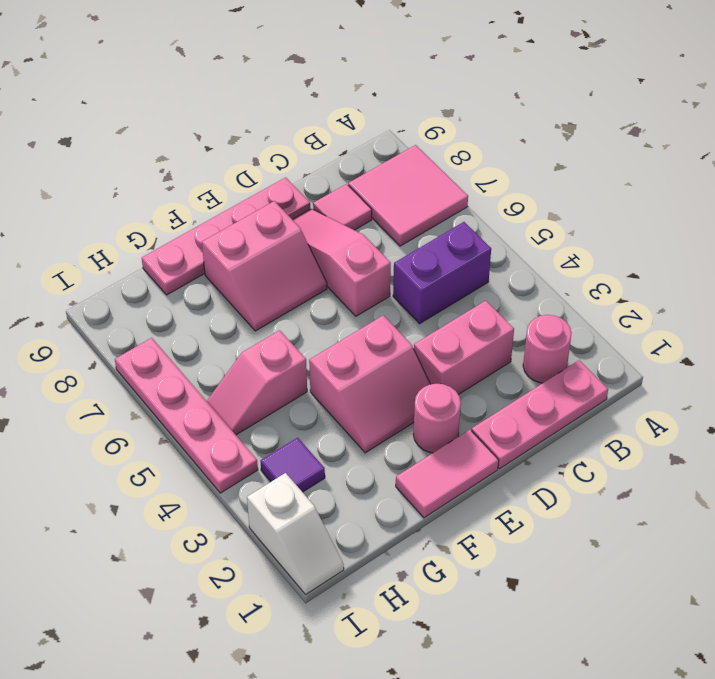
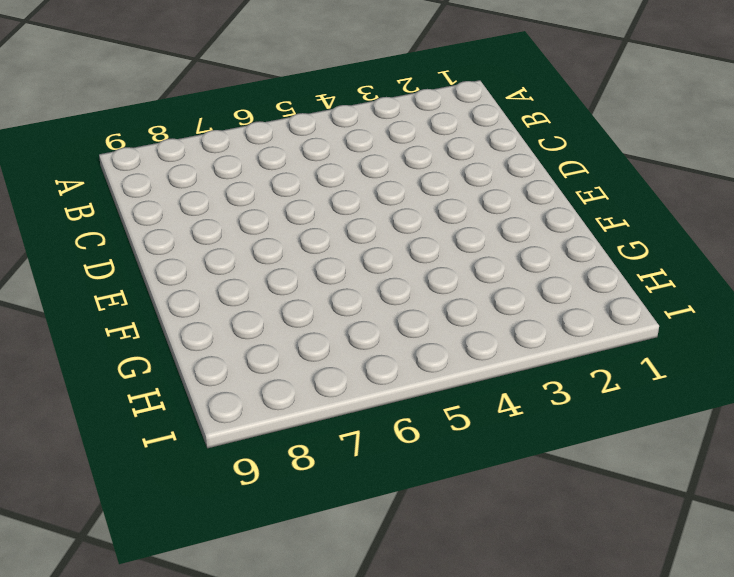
none -> pink 2x2 tile [348,145,468,246]
none -> pink 1x3 plate [472,360,608,469]
none -> pink 1x1 round brick [523,315,572,383]

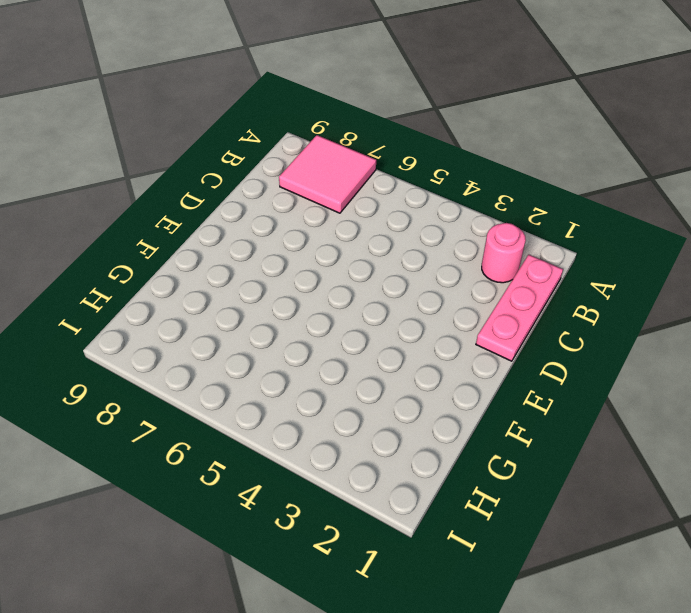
none -> purple 1x2 brick [393,222,491,324]
none -> pink 1x2 brick [414,301,514,395]
none -> pink 1x1 tile [313,184,372,230]

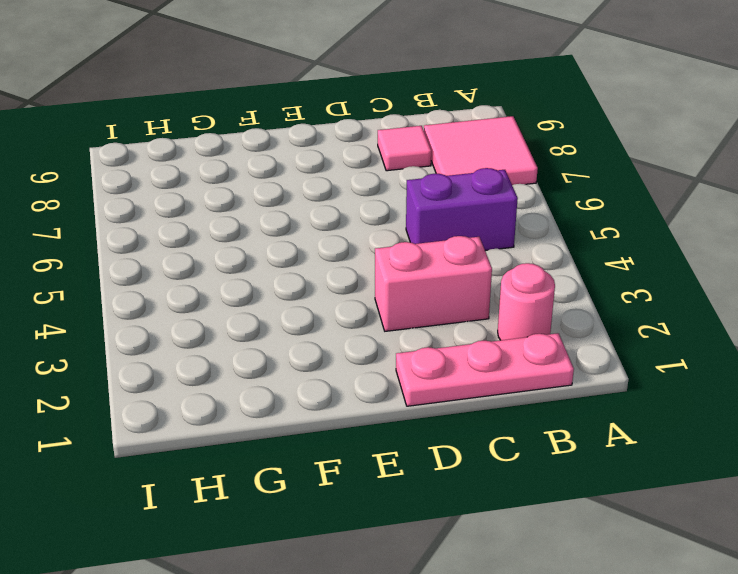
none -> pink 1x3 slope [292,209,391,316]
none -> pink 1x4 plate [142,177,310,295]
none -> pink 1x2 tile [396,430,499,518]

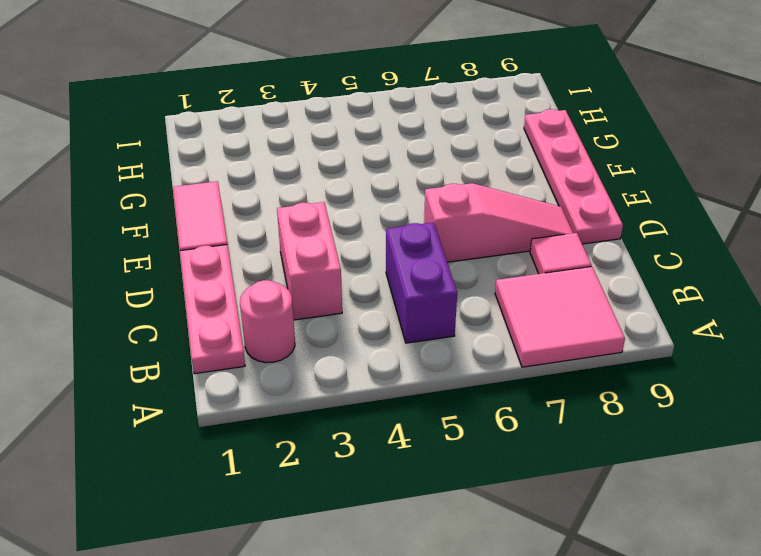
none -> pink 1x1 round brick [413,384,461,453]
none -> pink 2x2 slope [309,315,430,453]
none -> pink 2x2 slope [202,201,327,331]

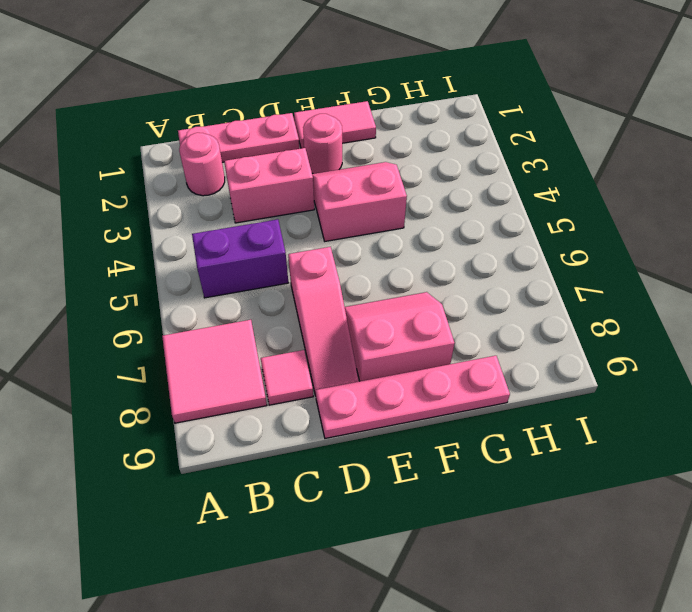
none -> pink 1x2 slope [207,330,307,435]
none -> purple 1x1 tile [260,438,325,492]
none -> white 1x2 slope [247,473,344,594]

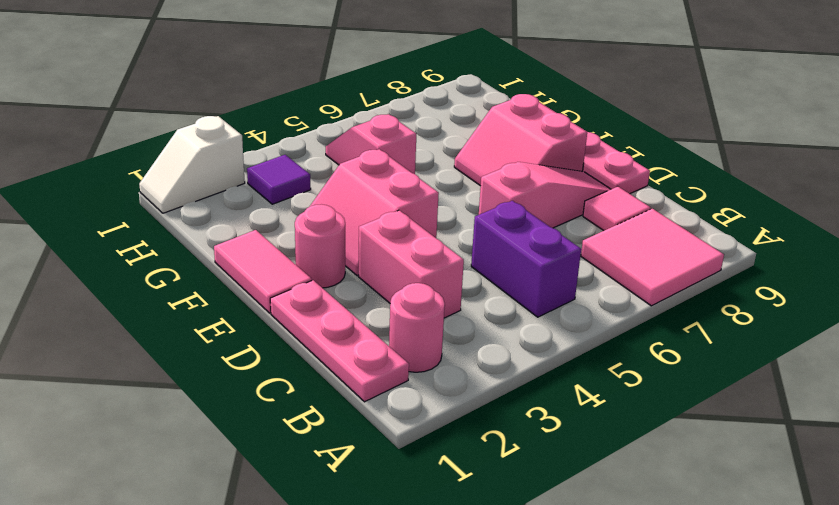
none -> pink 1x4 plate [115,338,258,493]

